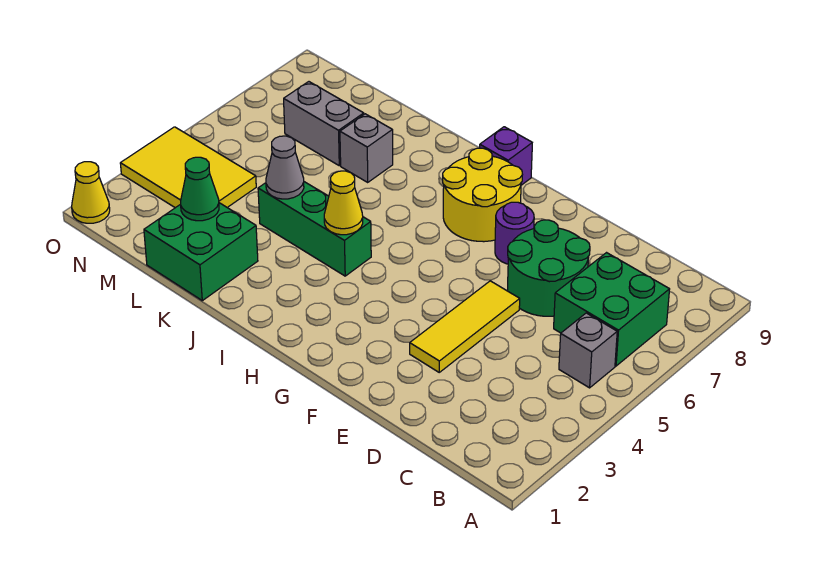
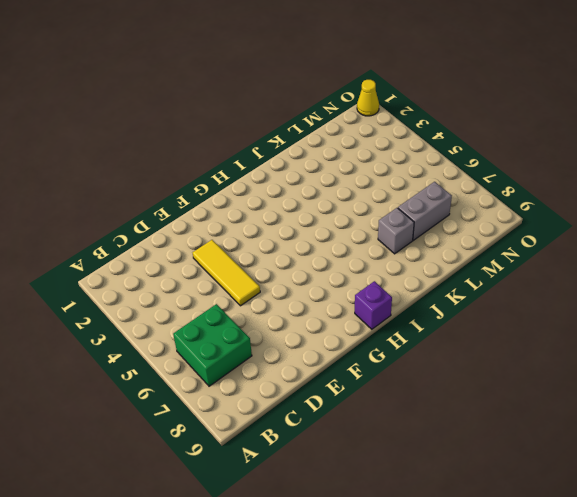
none -> grey 1x1 brick [559,313,617,388]
none -> green 2x2 round brick [508,220,590,316]
none -> purple 1x1 round brick [495,202,534,264]

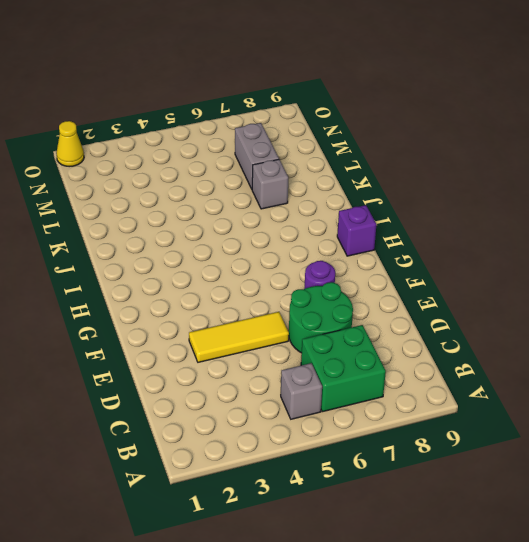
none -> yellow 2x2 round brick [443,148,523,242]
none -> green 1x3 brick [258,182,371,276]
none -> green 2x2 brick [144,203,258,301]

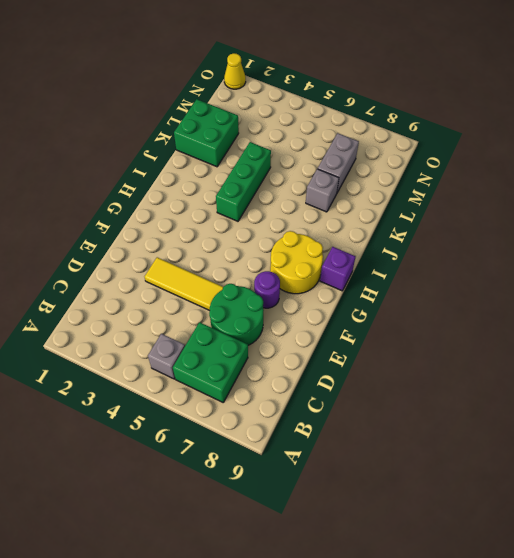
none -> yellow 2x3 tile [120,127,256,208]
none -> yellow 1x1 cone [324,171,363,235]
none -> grey 1x1 cone [266,136,304,199]

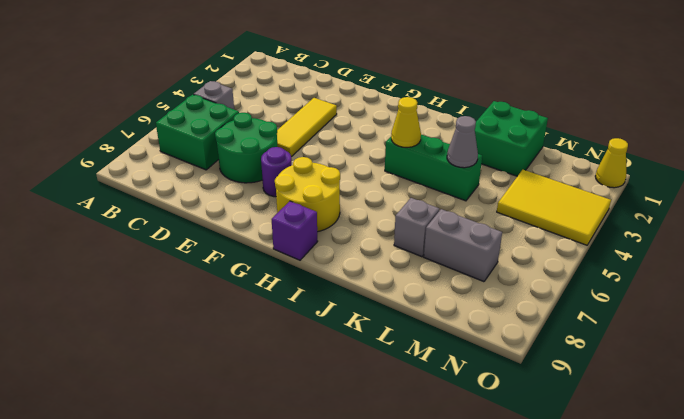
none -> green 1x1 cone [181,157,219,221]

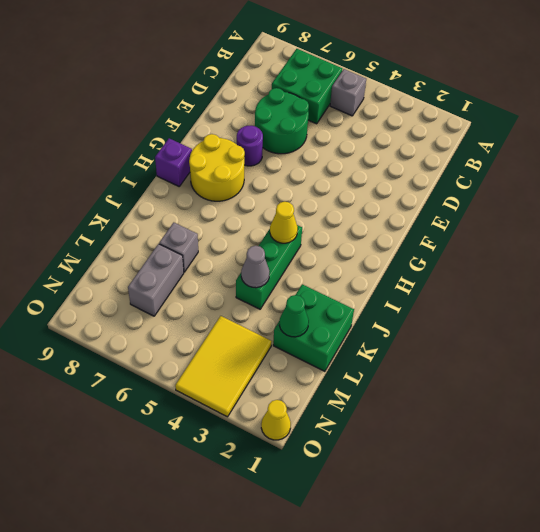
none -> yellow 1x3 tile [410,281,520,372]

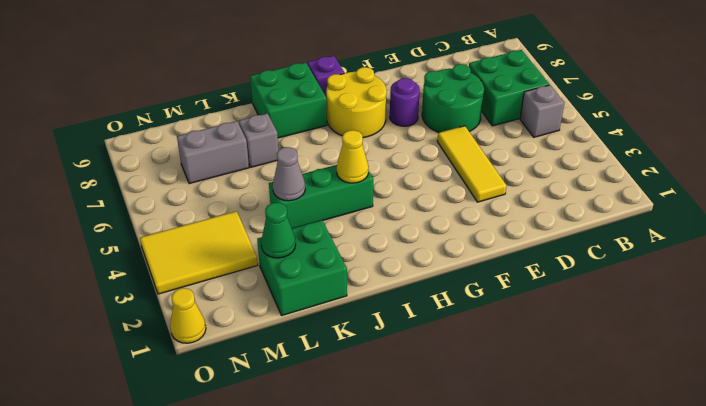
green 2x2 brick [250,63,327,138] -> none

